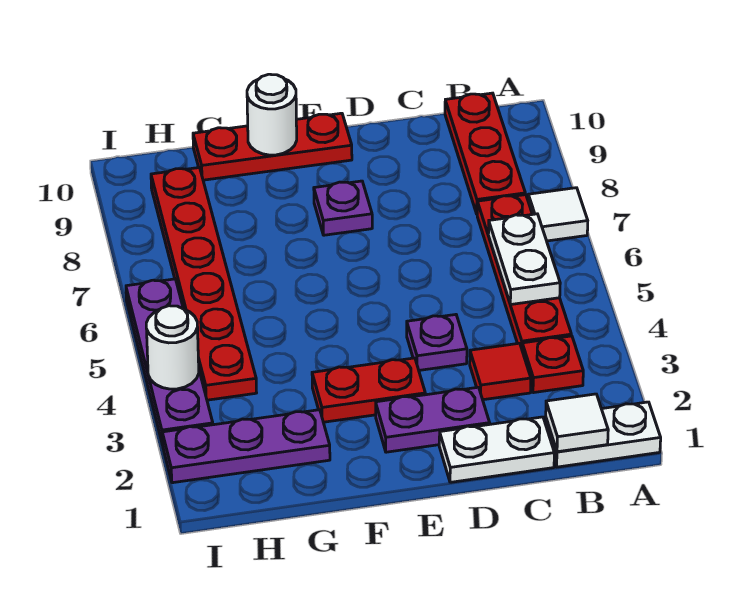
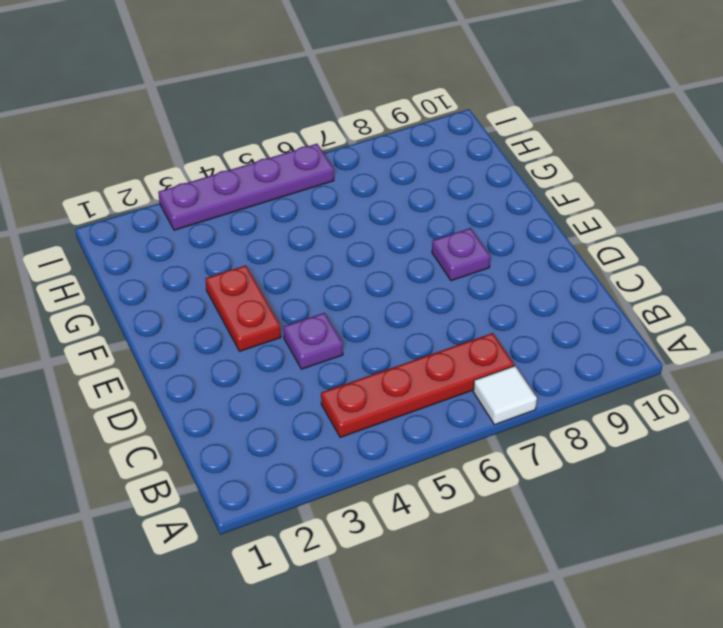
none -> white 1x2 plate [545,402,661,467]
none -> red 1x1 plate [522,336,583,393]
none -> red 1x3 plate [445,93,525,214]

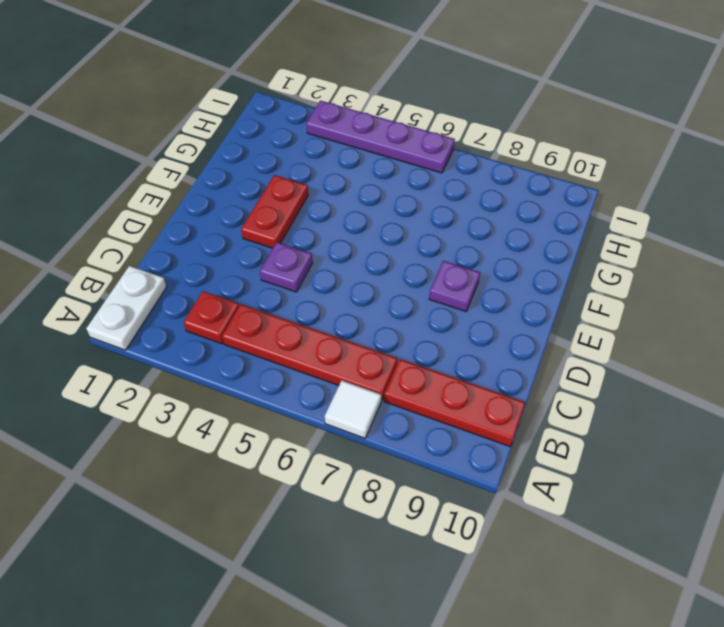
none -> white 1x2 plate [439,417,554,482]
none -> red 1x1 tile [470,343,531,400]
none -> purple 1x2 plate [376,387,490,452]

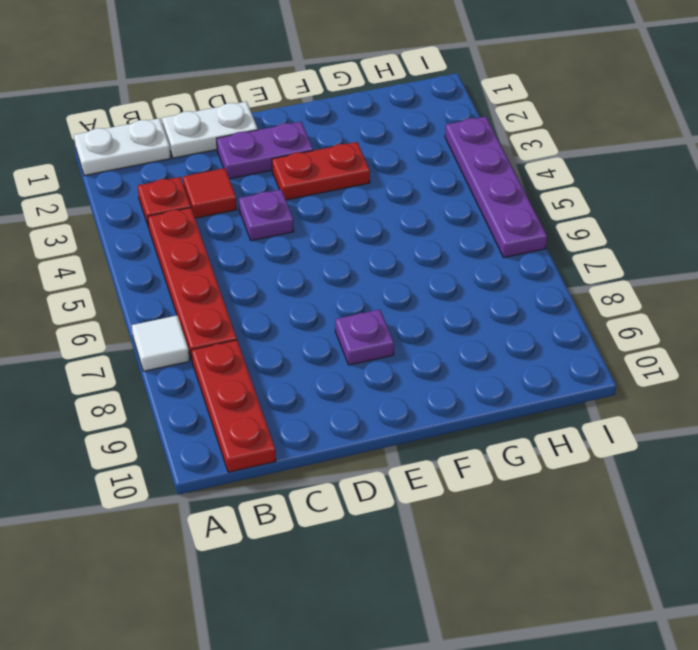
none -> red 1x3 plate [193,113,352,180]
none -> purple 1x3 plate [162,410,330,483]
none -> red 1x6 plate [151,168,257,400]

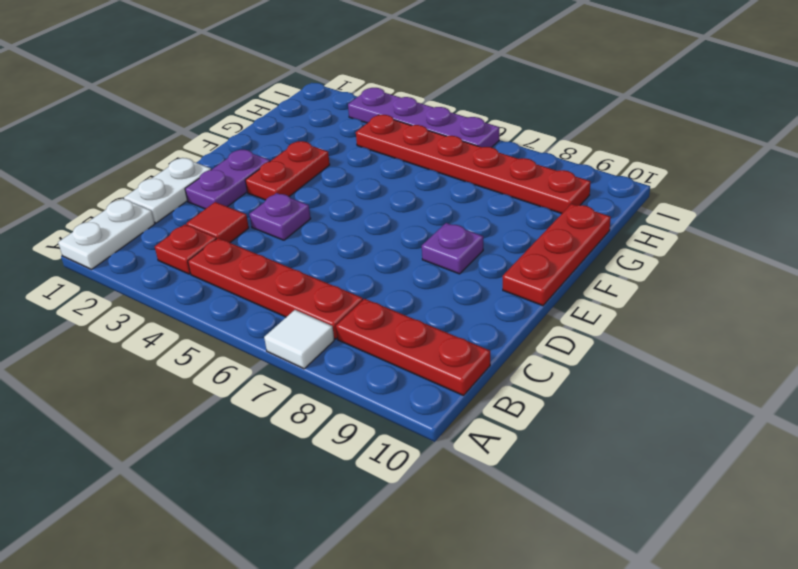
none -> purple 1x3 plate [162,410,330,483]
none -> white 1x1 tile [546,394,608,452]
none -> white 1x2 plate [488,214,560,305]

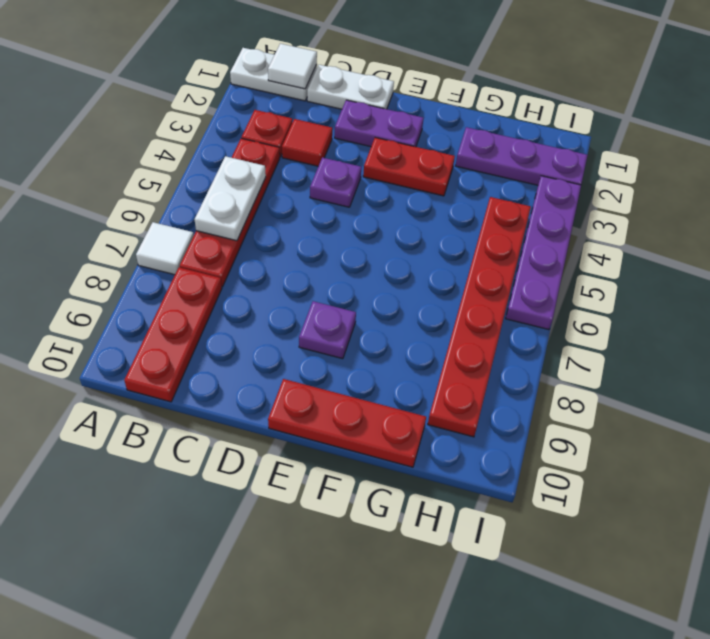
none -> white 1x1 round brick [247,74,297,155]
none -> white 1x1 round brick [146,306,199,389]

